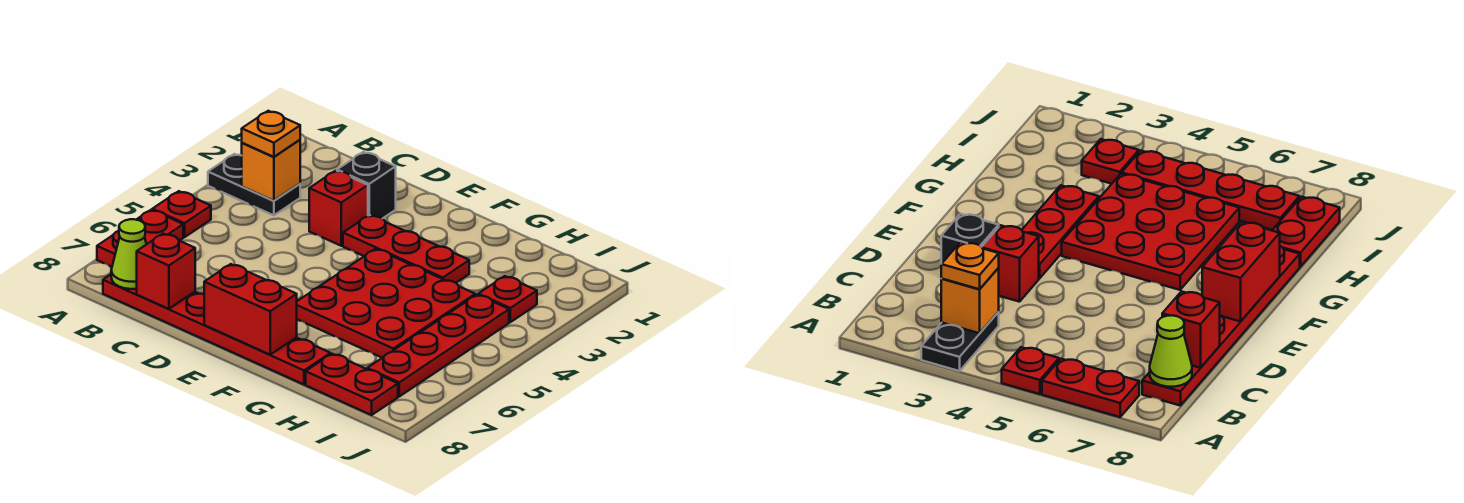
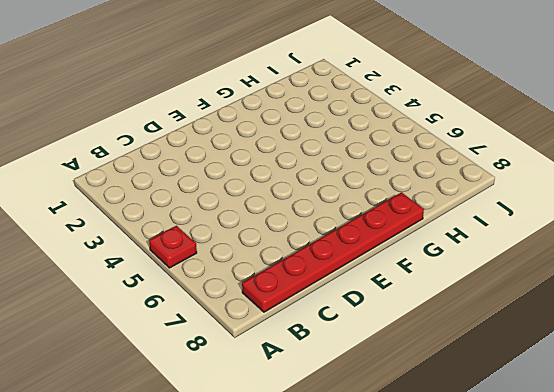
none -> black 1x2 plate [208,154,300,215]
none -> red 1x2 plate [97,210,183,267]
none -> black 1x1 brick [337,152,396,219]

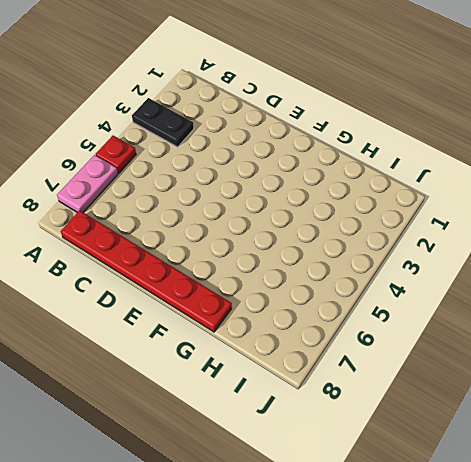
pink 1x2 plate [57,155,118,213] -> red 1x2 plate [97,210,183,267]
none -> black 1x1 brick [337,152,396,219]
none -> red 1x1 brick [309,171,368,246]
none -> red 1x3 plate [343,215,469,283]

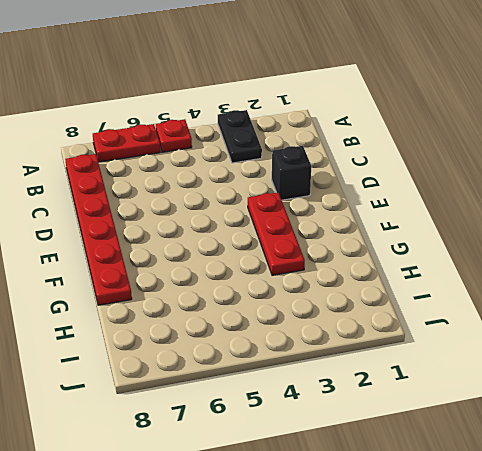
none -> red 1x1 brick [309,171,368,246]
none -> red 3x3 plate [297,249,475,358]
none -> red 1x2 plate [306,354,398,415]

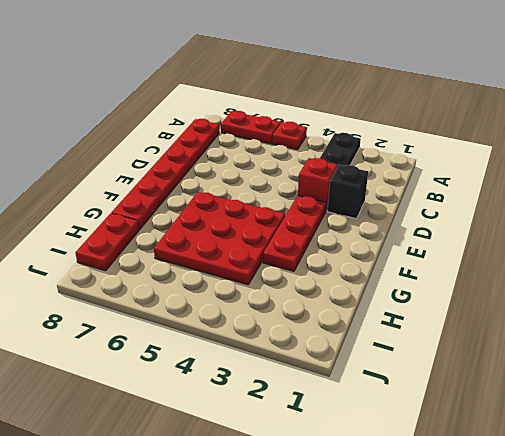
none -> red 1x1 plate [478,276,537,322]
none -> red 1x4 plate [367,295,509,396]
none -> orange 1x1 brick [242,140,300,201]

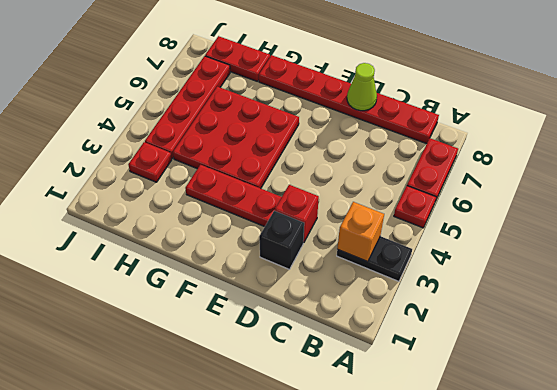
lime 1x1 cone [347,63,377,111] -> lime 1x1 cone moved to [111,219,146,289]
none -> red 1x1 brick [137,234,195,309]
none -> red 1x2 brick [204,264,297,355]
none -> orange 1x1 plate [242,111,300,157]

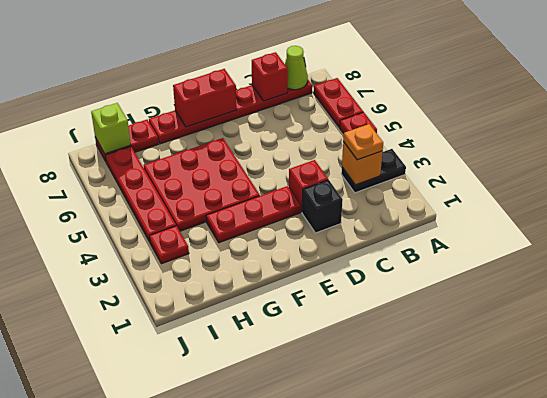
lime 1x1 brick [91,103,131,154] -> none

